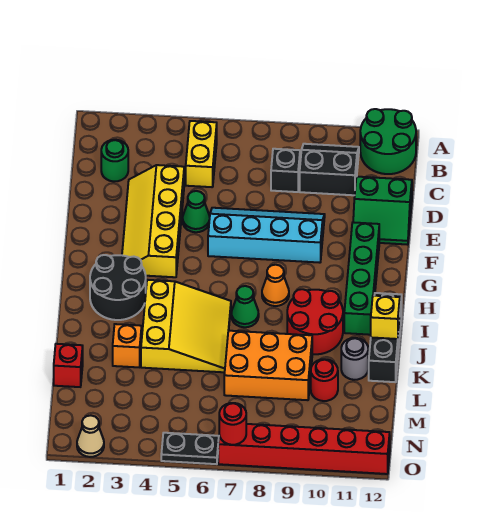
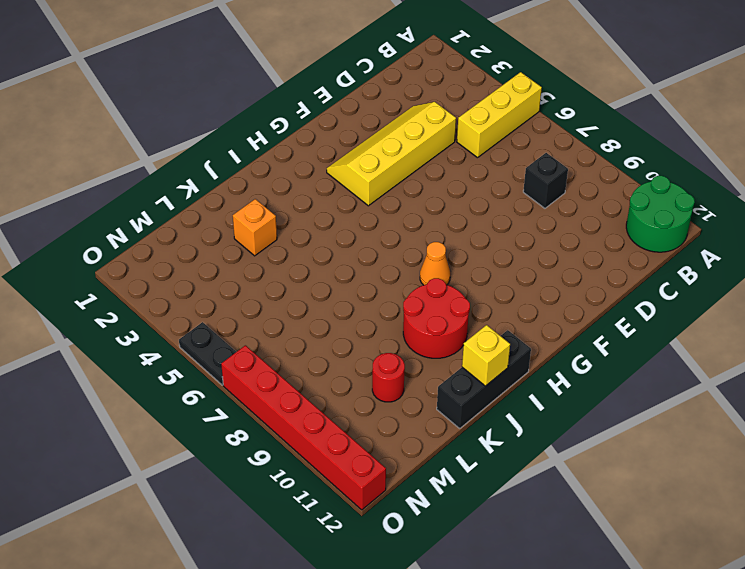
yellow 1x3 brick [457,72,542,158] -> yellow 1x2 brick [186,121,217,187]
none -> black 2x2 slope [300,144,359,195]
none -> green 1x1 round brick [101,140,128,182]
none -> green 2x2 slope [353,177,412,245]

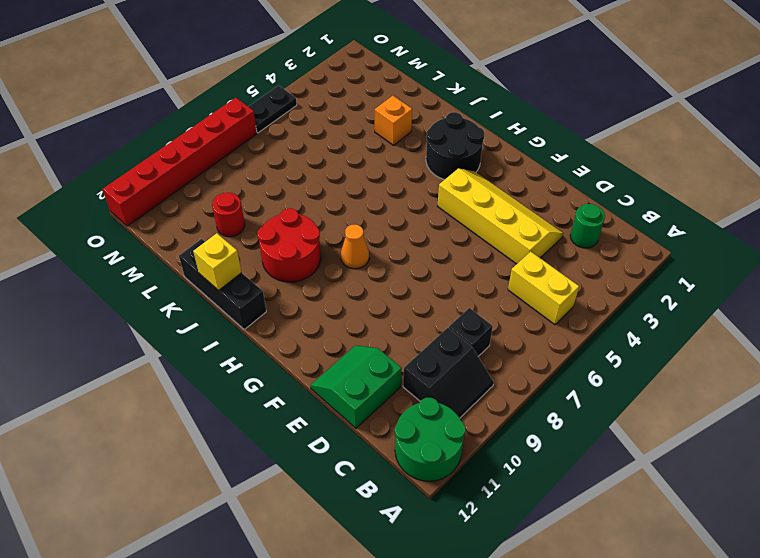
none -> green 1x1 cone [183,191,210,232]
none -> cyan 2x4 slope [208,208,325,263]
none -> green 1x4 brick [344,222,379,335]

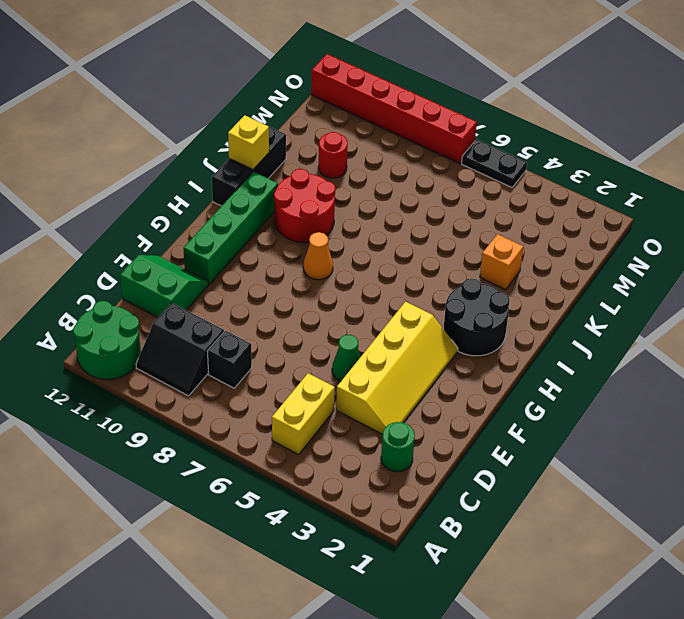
none -> cyan 2x4 slope [208,208,325,263]
none -> yellow 3x3 slope [141,280,231,372]
none -> green 1x1 cone [231,286,259,327]

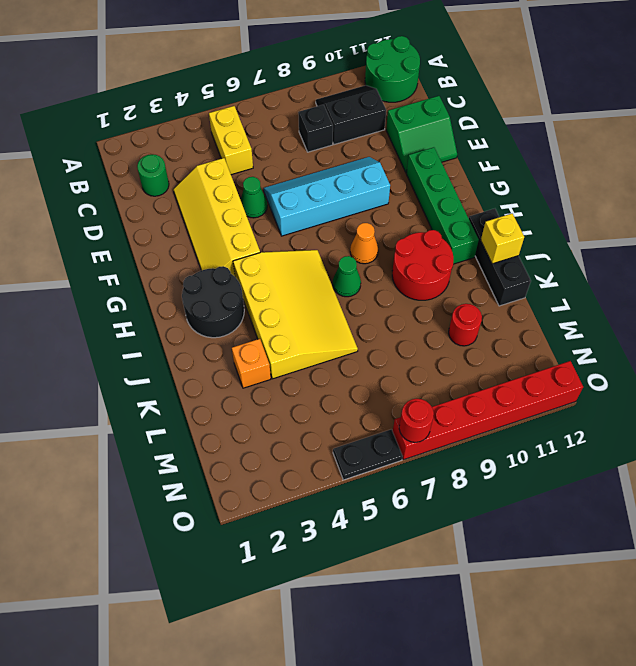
yellow 3x4 slope [233,250,358,379] -> yellow 3x3 slope [141,280,231,372]
none -> orange 2x3 brick [224,331,312,400]
none -> grey 1x1 round brick [341,338,368,380]
none -> red 1x1 brick [54,344,83,387]

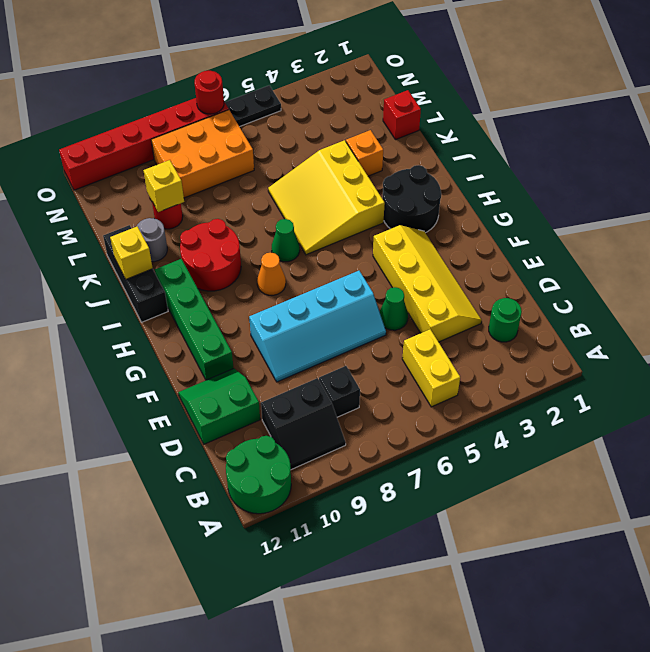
yellow 1x1 brick [143,160,184,212] -> none
orange 2x3 brick [151,110,254,198] -> orange 2x3 brick moved to [224,331,312,400]
none -> tan 1x1 cone [77,416,104,457]

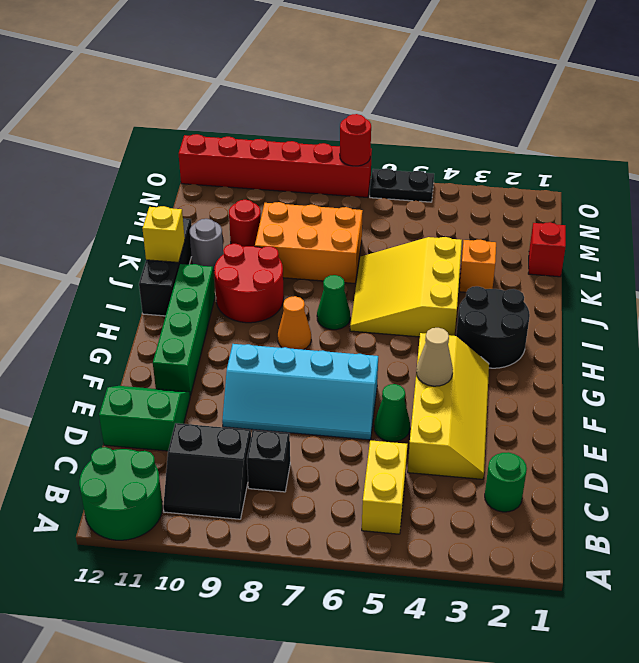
tan 1x1 cone [416,328,453,386] -> tan 1x1 cone moved to [77,416,104,457]

